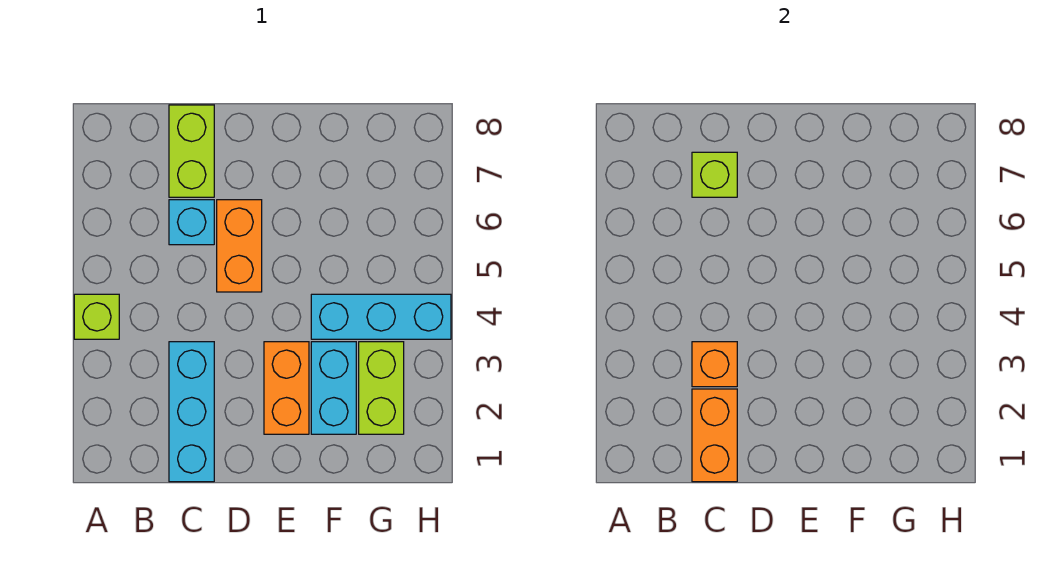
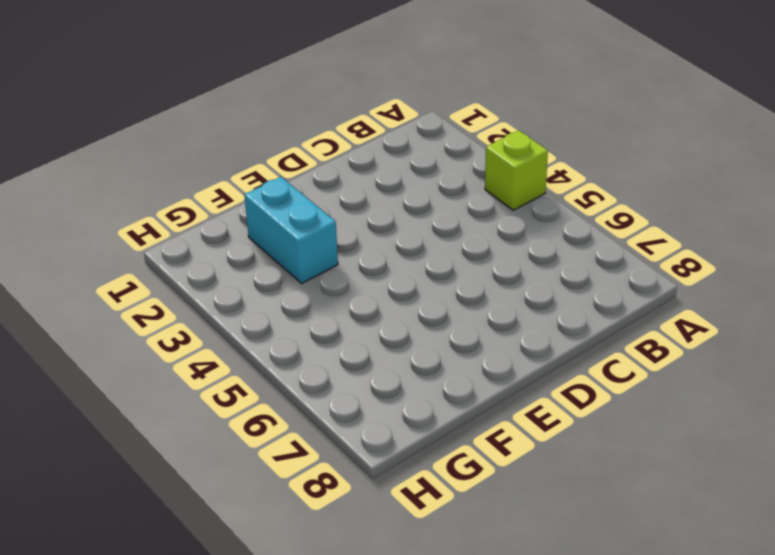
none -> cyan 1x3 brick [169,342,214,482]
none -> cyan 1x1 brick [169,200,214,245]
none -> lime 1x2 brick [169,105,214,197]

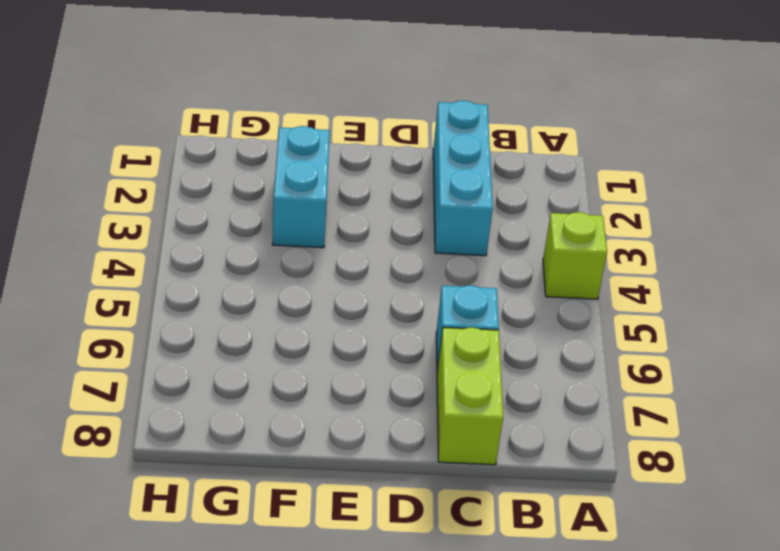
none -> orange 1x2 brick [217,200,262,292]
none -> orange 1x2 brick [264,342,309,434]
none -> cyan 1x3 brick [311,294,451,339]

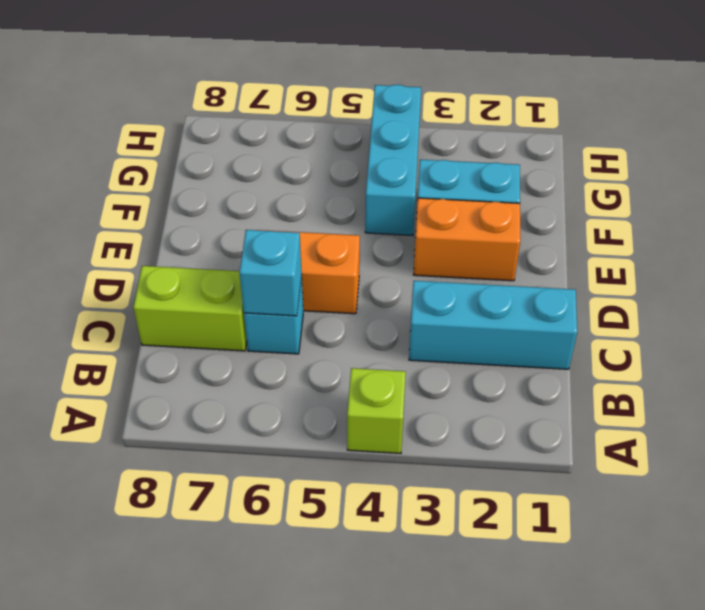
cyan 1x1 brick [240,230,302,316] -> none
none -> lime 1x2 brick [359,342,404,434]
none -> orange 1x2 brick [692,389,737,482]
none -> orange 1x1 brick [692,342,737,387]

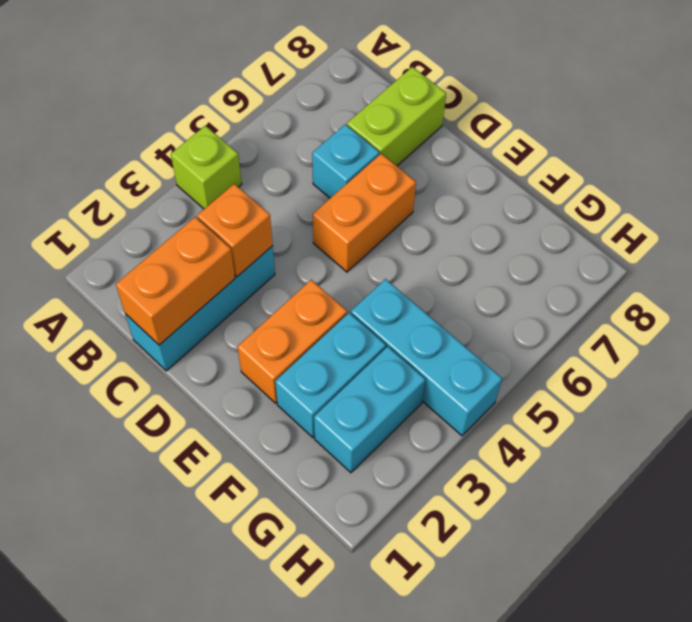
cyan 1x2 brick [314,347,425,473] -> lime 1x2 brick [359,342,404,434]
none -> lime 1x1 brick [692,152,737,197]

